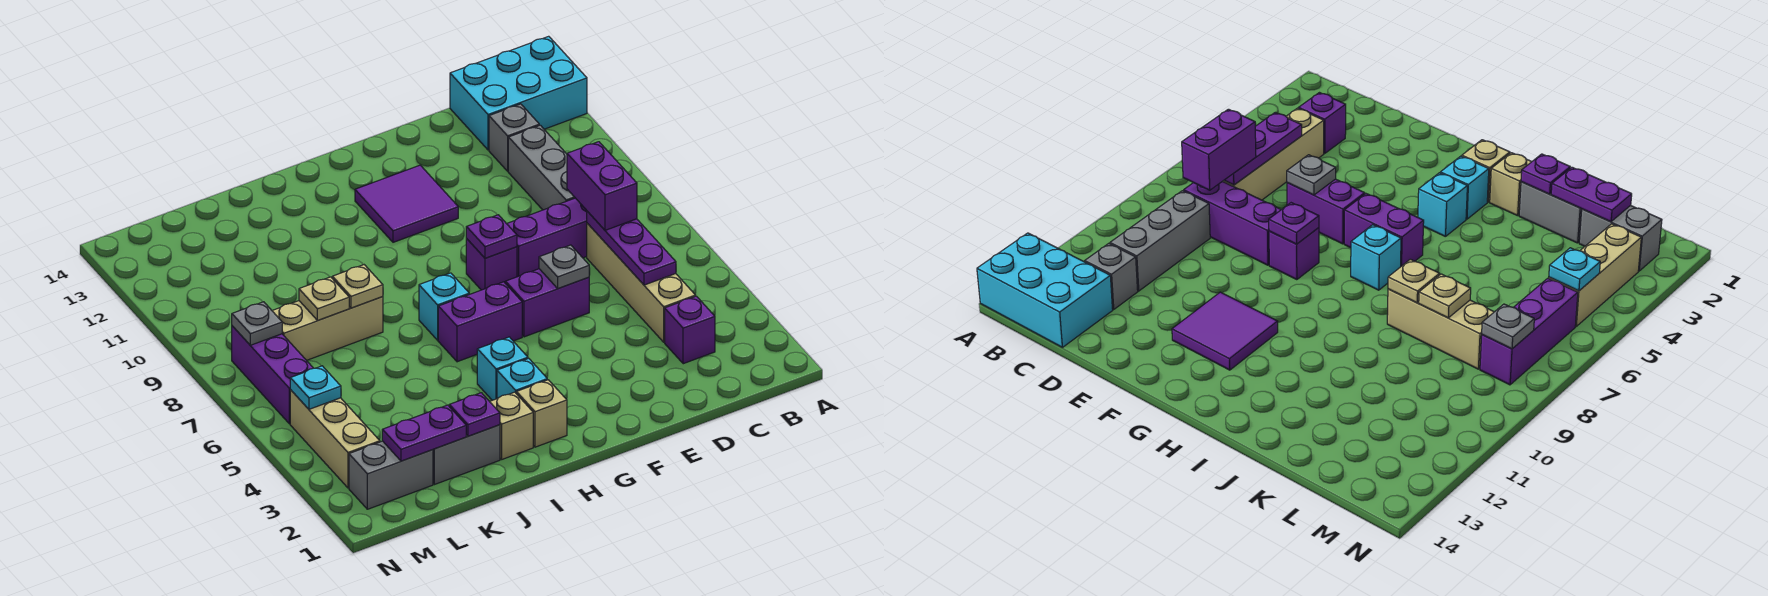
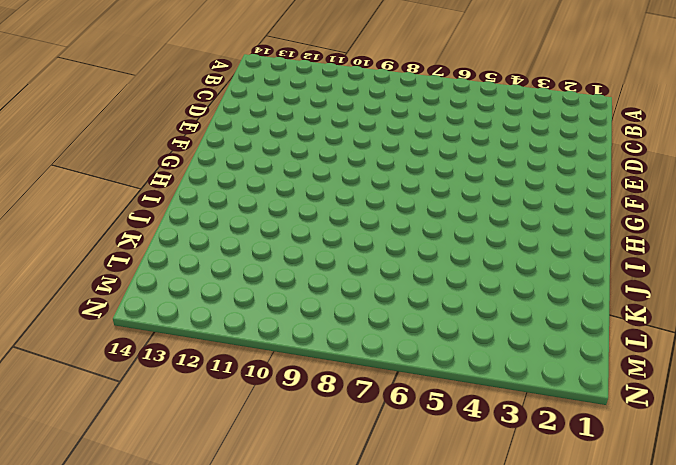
none -> cyan 2x3 brick [450,36,587,150]
none -> purple 1x1 brick [665,296,715,364]
none -> tan 1x4 brick [587,223,696,342]
none -> purple 1x3 brick [507,198,587,277]

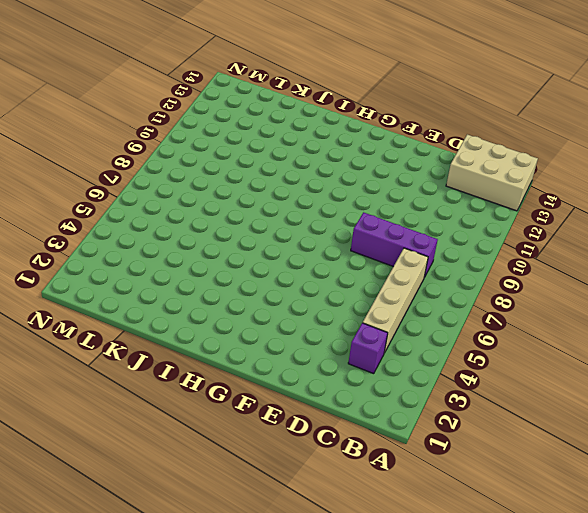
tan 2x3 brick [446,134,538,211] -> cyan 2x3 brick [450,36,587,150]
none -> grey 1x3 brick [508,125,575,210]
none -> grey 1x1 brick [489,104,539,171]
none -> purple 1x2 brick [505,269,589,337]
none -> purple 1x1 brick [466,239,517,290]

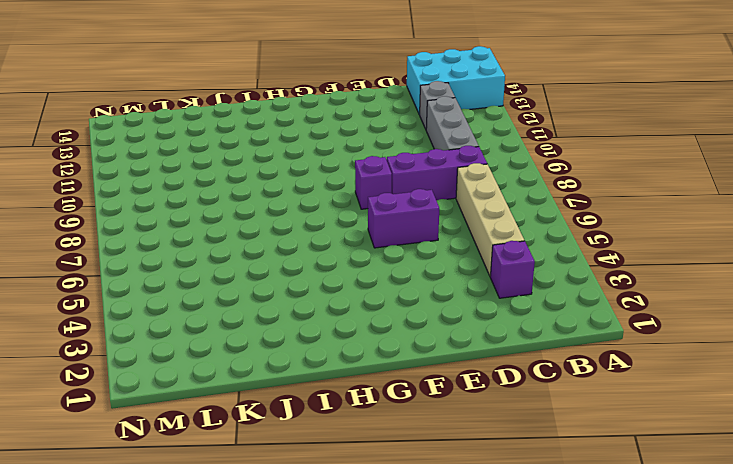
none -> purple 2x2 tile [355,165,458,242]
none -> purple 1x2 brick [438,282,522,362]
none -> tan 1x1 brick [516,380,567,447]
none -> cyan 1x1 brick [497,358,547,399]

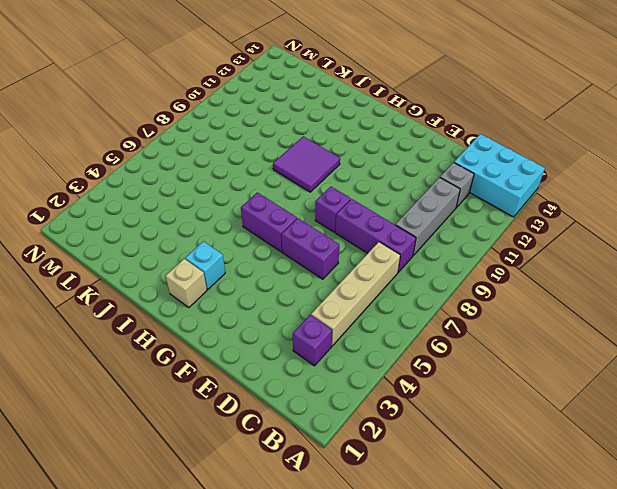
purple 2x2 tile [273,136,340,192] -> purple 2x2 tile moved to [355,165,458,242]
none -> cyan 1x1 brick [477,337,528,400]
none -> cyan 1x1 brick [419,273,469,340]
none -> tan 1x1 brick [490,392,533,459]
none -> grey 1x2 brick [433,425,500,485]

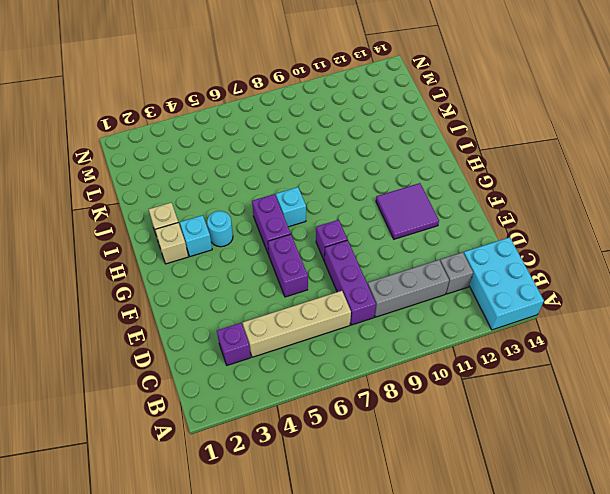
cyan 1x1 round brick [207,211,233,247] -> cyan 1x1 brick [477,337,528,400]
none -> grey 1x2 brick [433,425,500,485]
none -> tan 1x3 brick [272,297,383,360]
none -> grey 1x2 brick [349,441,433,509]
none -> tan 1x3 brick [290,390,380,488]

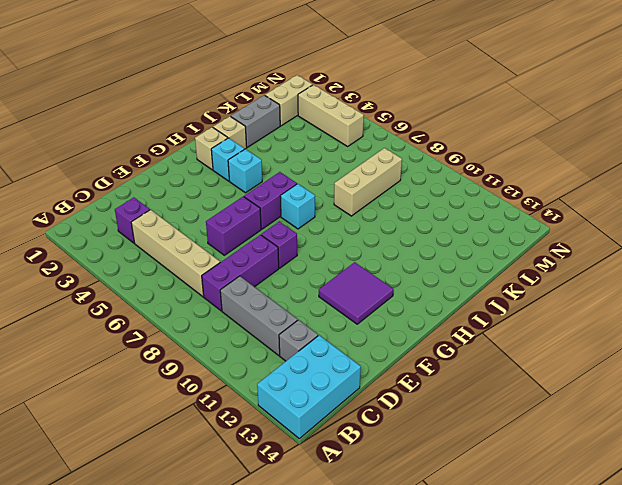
tan 1x2 brick [265,75,313,126] -> grey 1x2 brick [349,441,433,509]
none -> purple 1x3 brick [232,326,313,424]
none -> purple 1x3 plate [587,211,676,285]
none -> grey 1x1 plate [539,245,589,289]
none -> purple 1x1 plate [466,215,517,258]

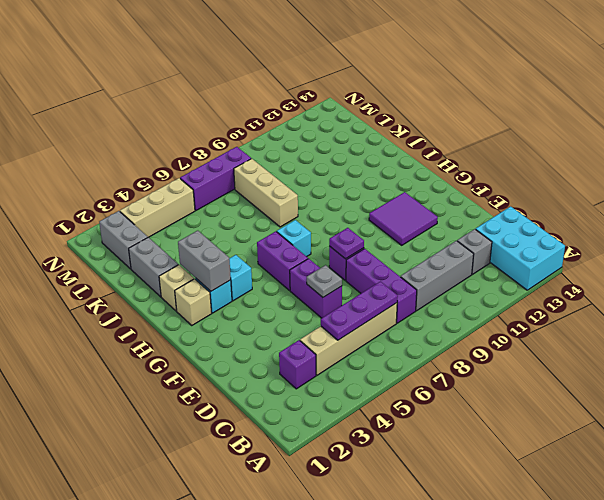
grey 1x2 brick [178,231,231,291] -> none
none -> purple 1x1 plate [449,393,500,436]
none -> tan 1x1 plate [332,265,383,308]
none -> purple 1x2 plate [382,405,466,461]
none -> tan 1x1 plate [299,277,349,320]

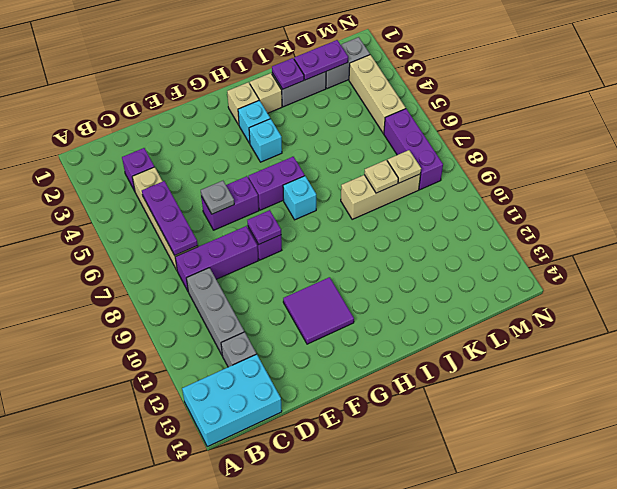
tan 1x1 plate [388,150,421,183] -> tan 1x1 plate moved to [332,265,383,308]
none -> cyan 1x1 plate [290,366,341,409]
none -> grey 1x1 plate [232,302,282,345]
none -> purple 1x2 brick [567,142,637,230]

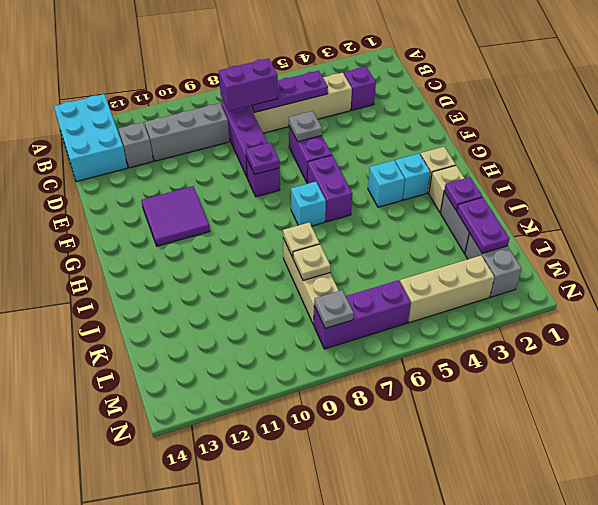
none -> cyan 1x1 plate [290,366,341,409]

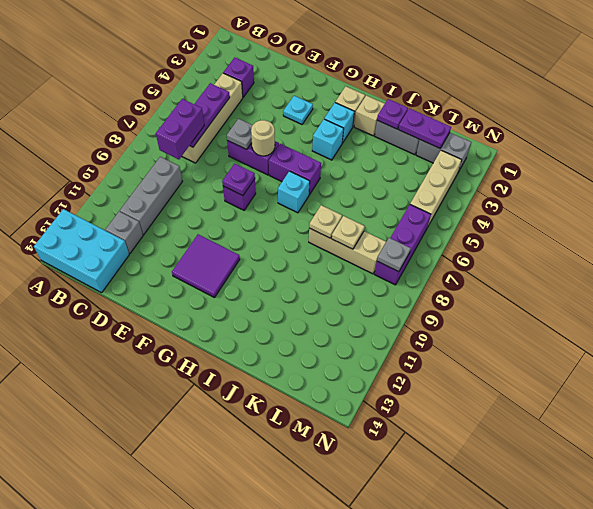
cyan 1x1 plate [283,96,313,124] -> cyan 1x1 plate moved to [290,366,341,409]
tan 1x1 round brick [251,120,275,156] -> none
none -> purple 1x3 brick [507,198,587,277]

